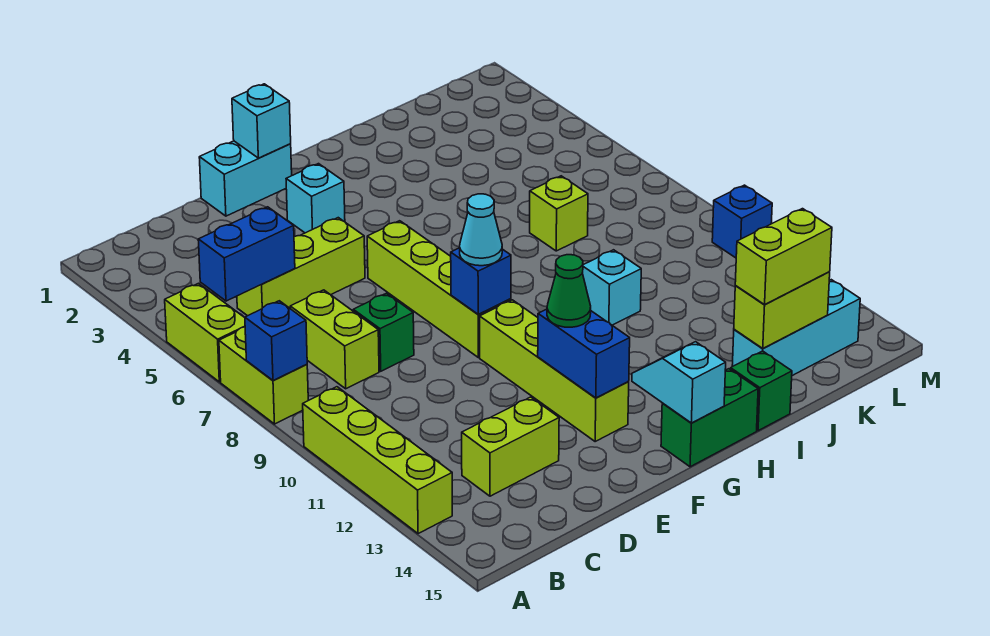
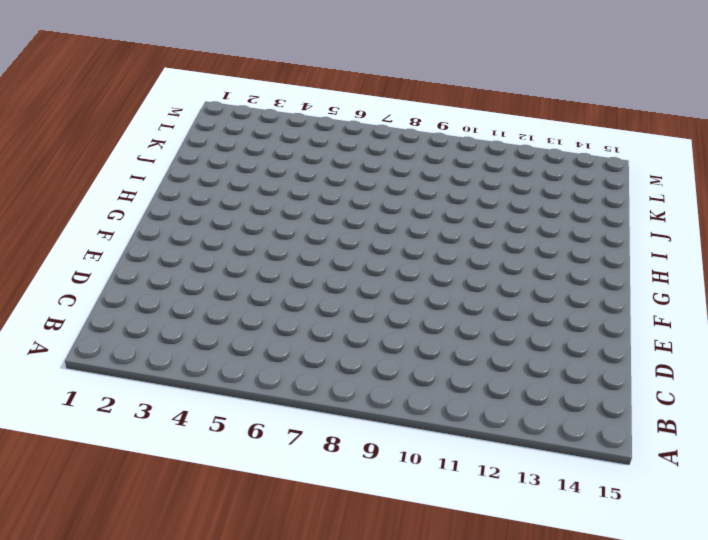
none -> lime 1x2 brick [165,283,245,382]
none -> lime 1x2 brick [219,327,308,424]
none -> lime 1x4 brick [303,387,452,534]

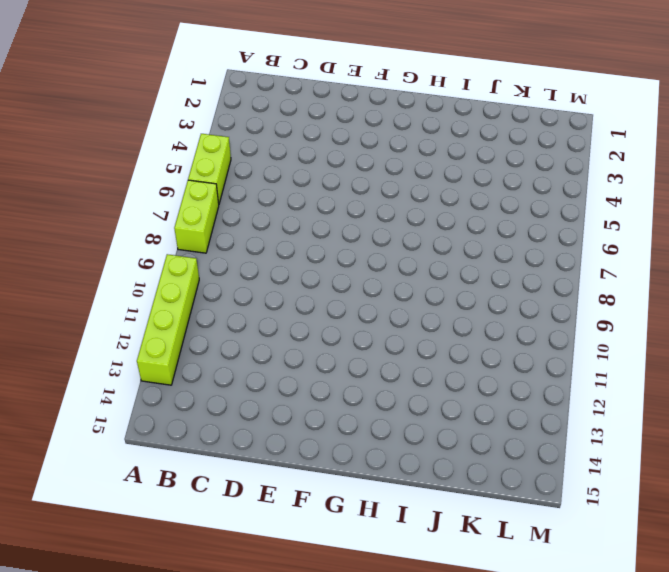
none -> lime 1x3 brick [237,218,365,316]
none -> lime 1x2 brick [290,290,379,389]
none -> lime 1x2 brick [462,397,559,496]

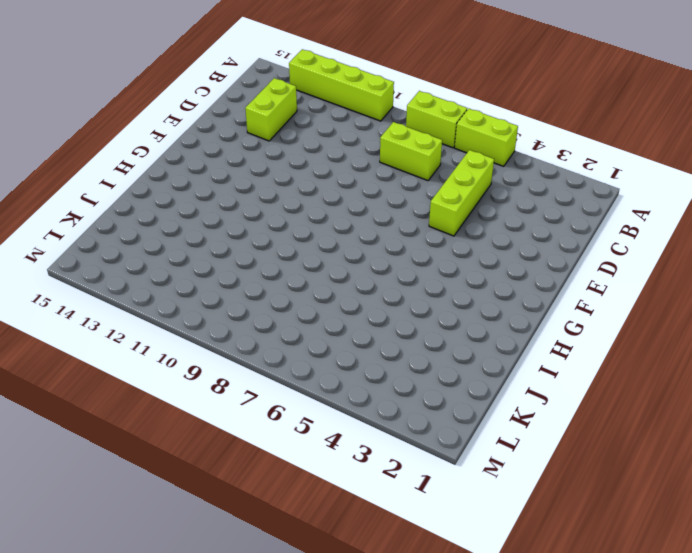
none -> green 1x1 brick [353,293,414,371]
none -> cyan 1x2 brick [199,141,292,216]
none -> cyan 1x1 brick [286,164,345,233]

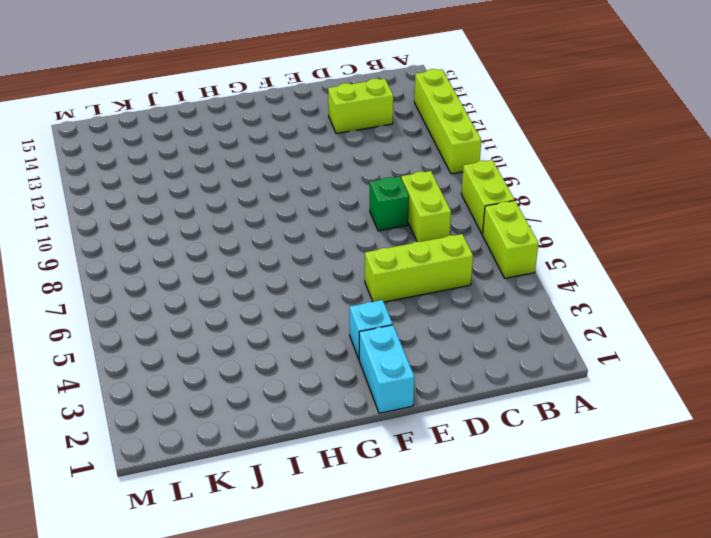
cyan 1x2 brick [359,325,414,413] -> cyan 1x2 brick turned to [199,141,292,216]
none -> lime 1x4 brick [367,221,511,358]
none -> lime 1x4 brick [480,300,629,441]
none -> green 1x2 brick [661,369,758,467]

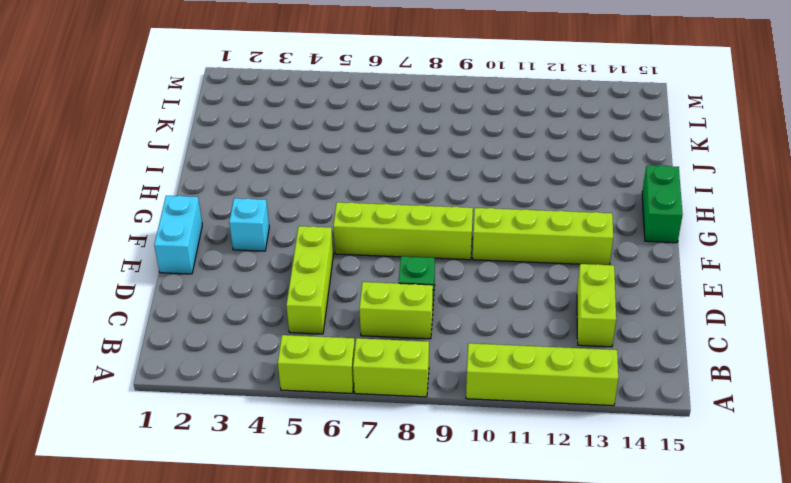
none -> cyan 1x1 brick [582,250,641,325]
none -> green 1x1 brick [731,351,792,431]
none -> lime 1x1 brick [530,176,588,251]

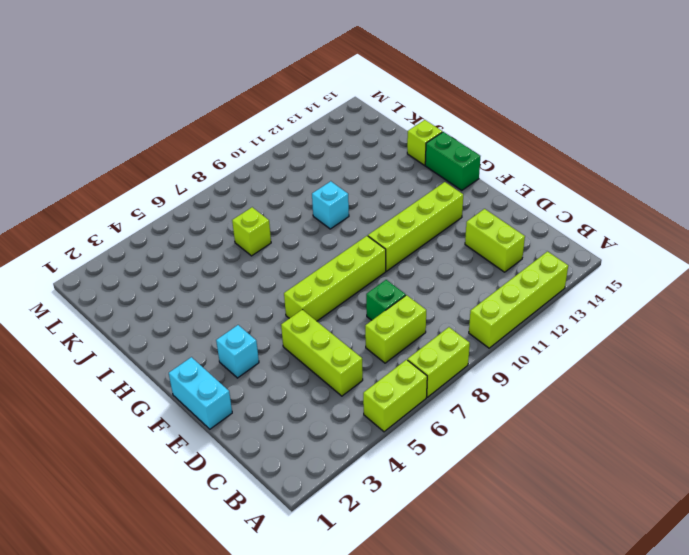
lime 1x1 brick [407,120,442,165] -> green 1x1 brick [731,351,792,431]
none -> cyan 1x3 brick [732,280,860,376]
none -> blue 1x1 brick [712,185,772,258]
none -> blue 1x1 brick [245,301,307,381]

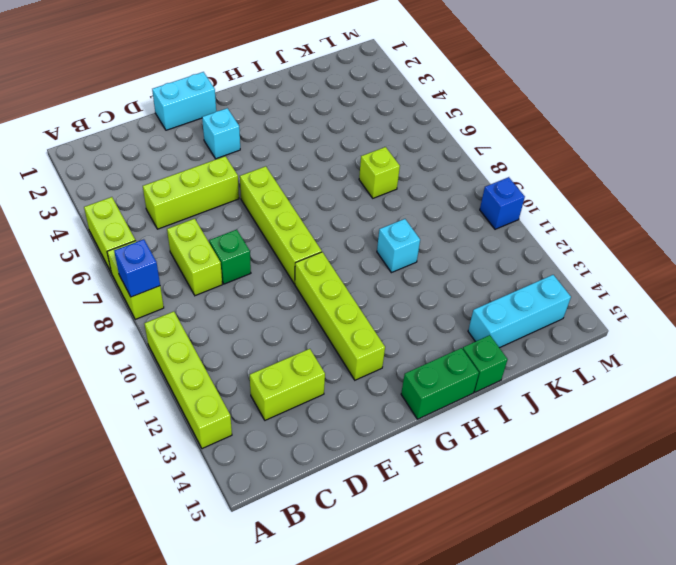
none -> blue 1x2 brick [198,207,295,301]
none -> cyan 1x1 brick [232,84,291,158]
none -> blue 1x1 brick [451,248,511,314]

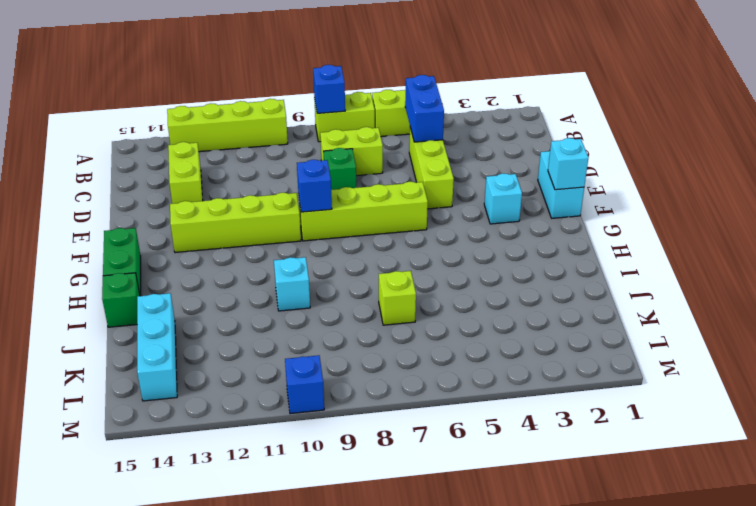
none -> blue 1x2 brick [538,309,630,398]
none -> cyan 1x2 slope [632,342,726,423]
none -> lime 1x2 brick [734,272,830,349]

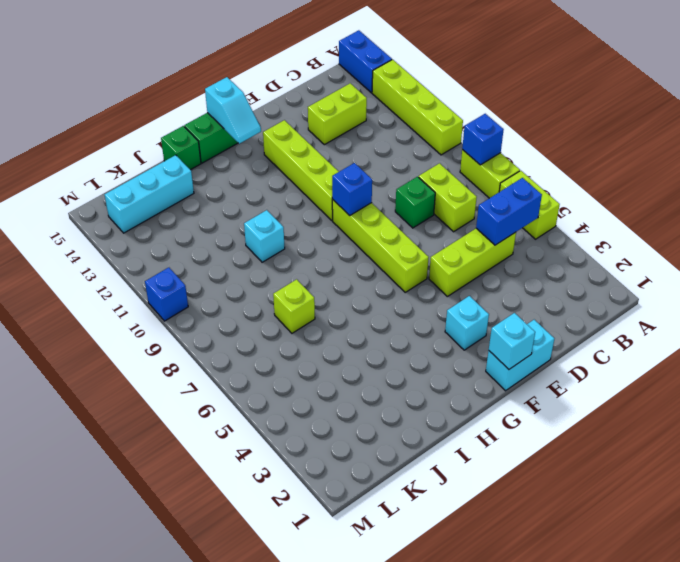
blue 1x2 brick [339,30,392,93] -> blue 1x2 brick moved to [538,309,630,398]
none -> lime 1x2 brick [734,272,830,349]
none -> cyan 1x1 cone [460,194,502,266]
none -> green 1x1 cone [547,255,591,327]

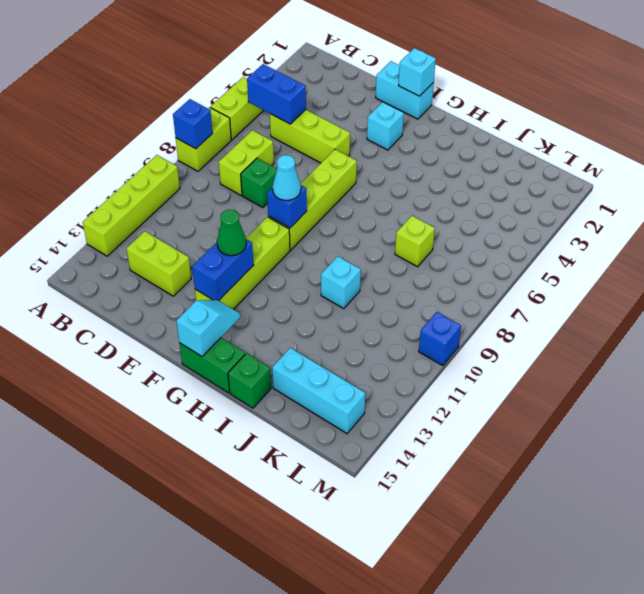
none -> lime 1x2 brick [734,272,830,349]
none -> lime 1x2 brick [735,209,832,305]

